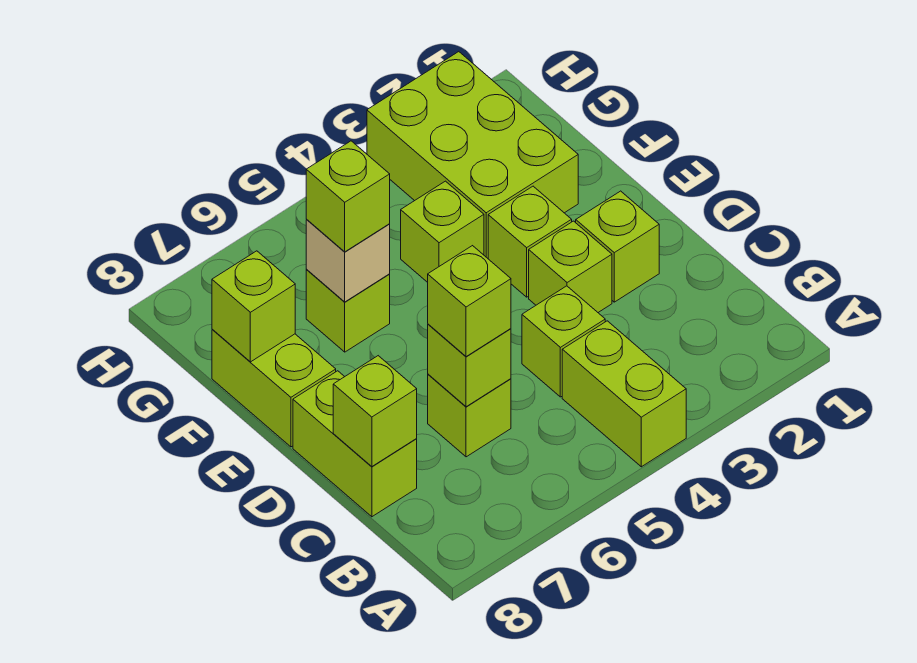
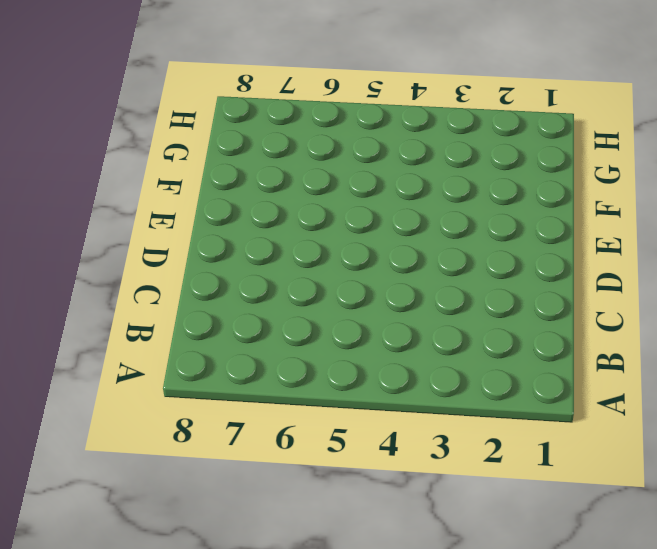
none -> lime 1x2 brick [562,321,686,467]
none -> lime 1x1 brick [522,286,605,397]
none -> lime 1x1 brick [428,374,511,457]

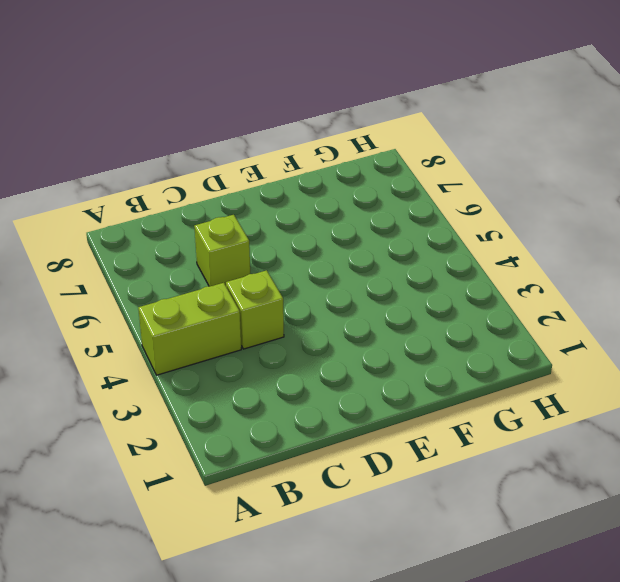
none -> lime 1x2 brick [293,371,417,517]
none -> lime 1x1 brick [576,191,659,302]
none -> lime 1x1 brick [529,221,612,312]

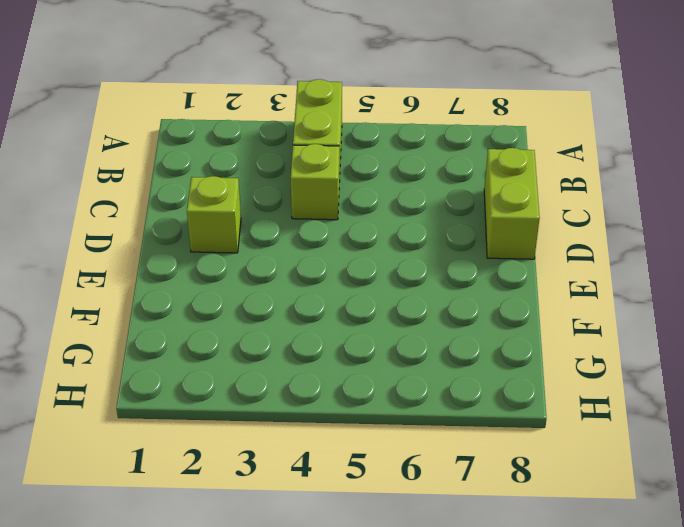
none -> lime 1x1 brick [428,374,511,457]
none -> lime 1x1 brick [529,221,612,312]
none -> lime 1x1 brick [488,186,572,297]

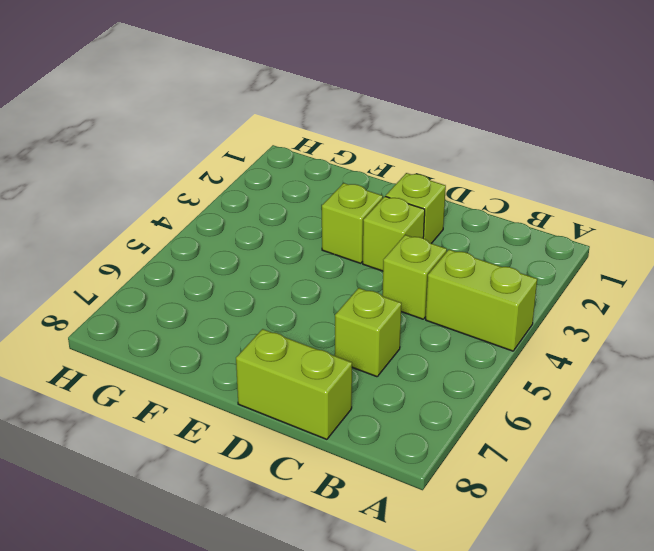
none -> lime 1x2 brick [212,329,336,447]
none -> lime 2x3 brick [367,52,578,258]
none -> lime 1x1 brick [401,181,484,282]

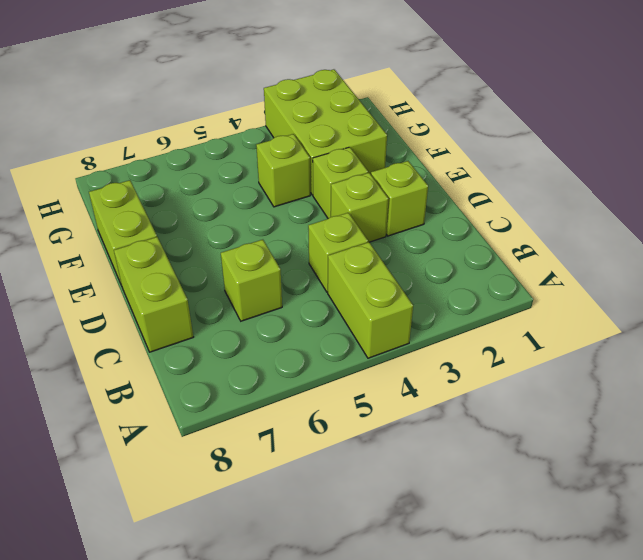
none -> lime 1x1 brick [306,269,390,352]
none -> lime 1x1 brick [428,324,511,407]
none -> lime 1x1 brick [333,356,417,467]

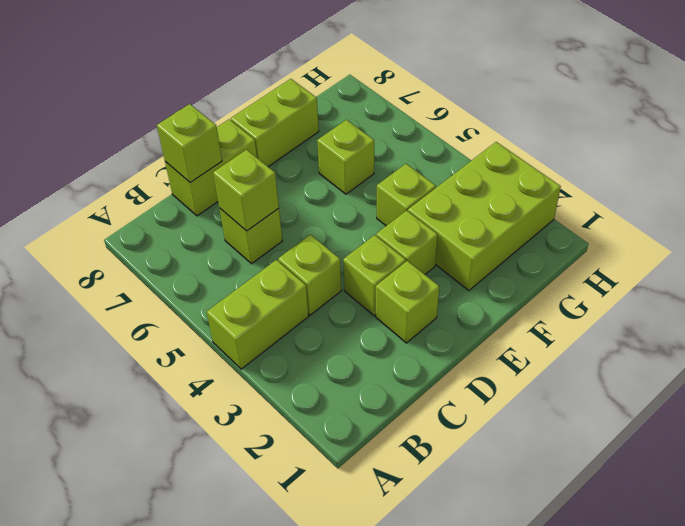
none -> tan 1x1 brick [306,220,390,302]
none -> lime 1x1 brick [212,251,295,362]
none -> lime 1x1 brick [428,246,511,357]

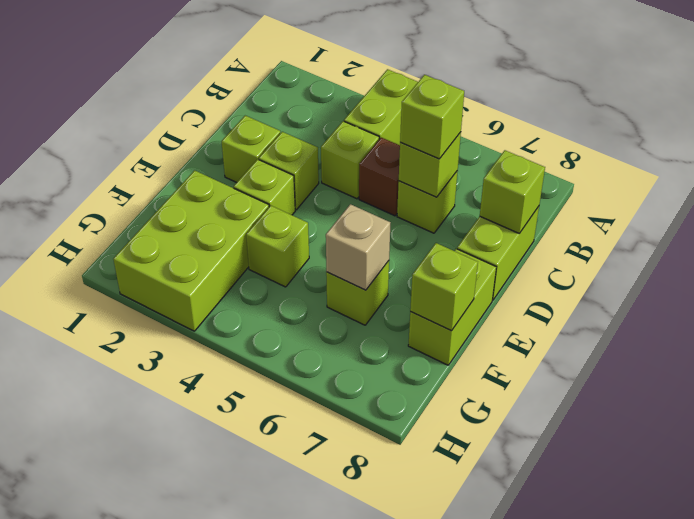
brown 1x1 brick [359,138,400,216] -> none
none -> lime 1x1 brick [306,141,390,252]

